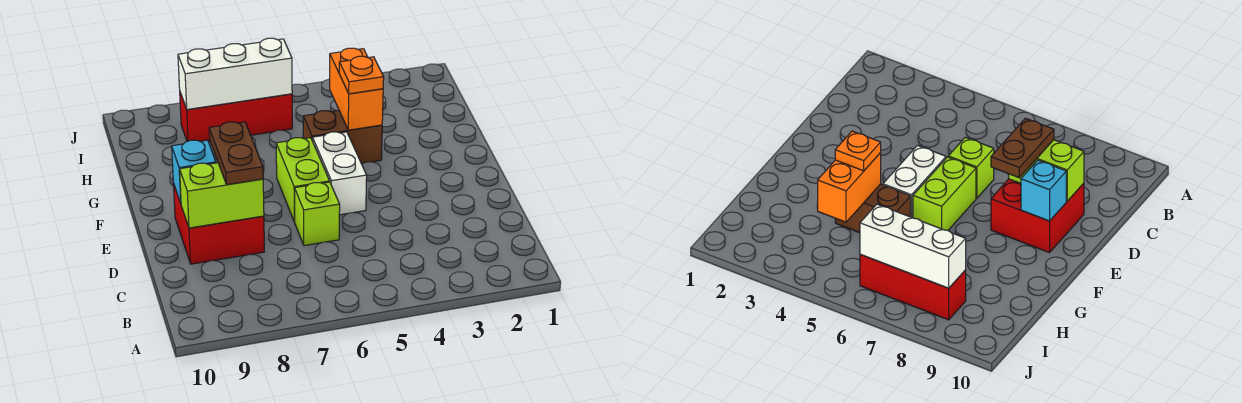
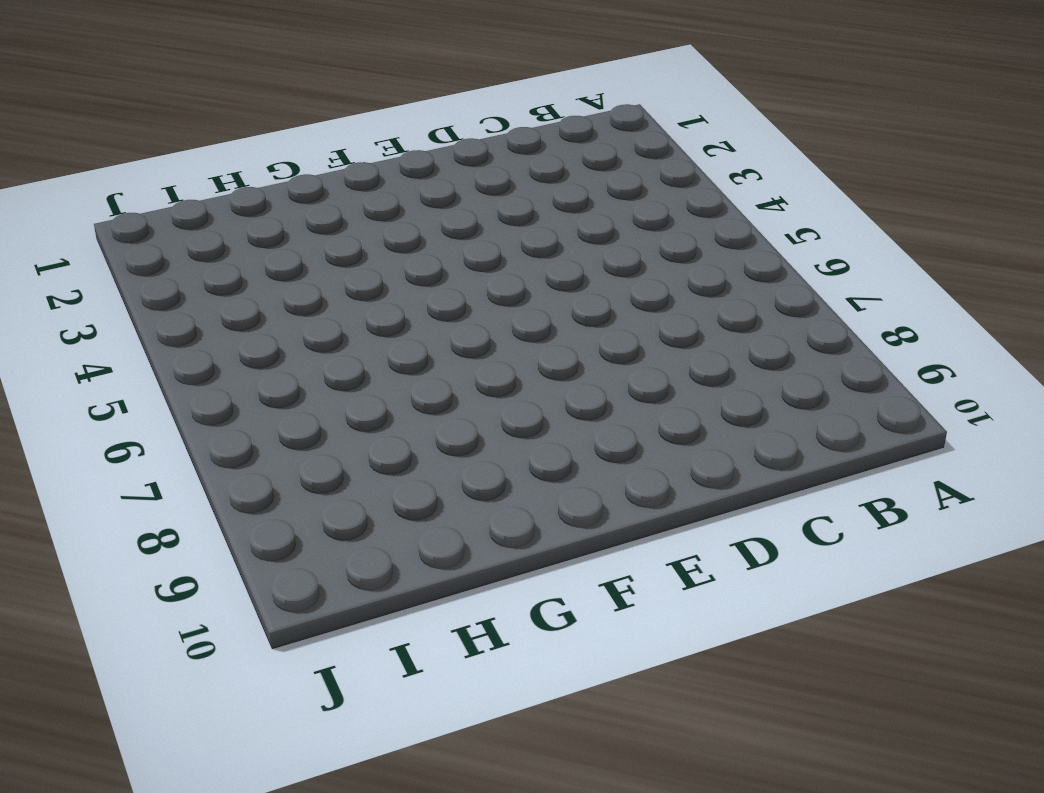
none -> lime 1x1 brick [295,182,340,246]
none -> red 2x2 brick [173,183,264,264]
none -> white 1x2 brick [313,132,367,215]

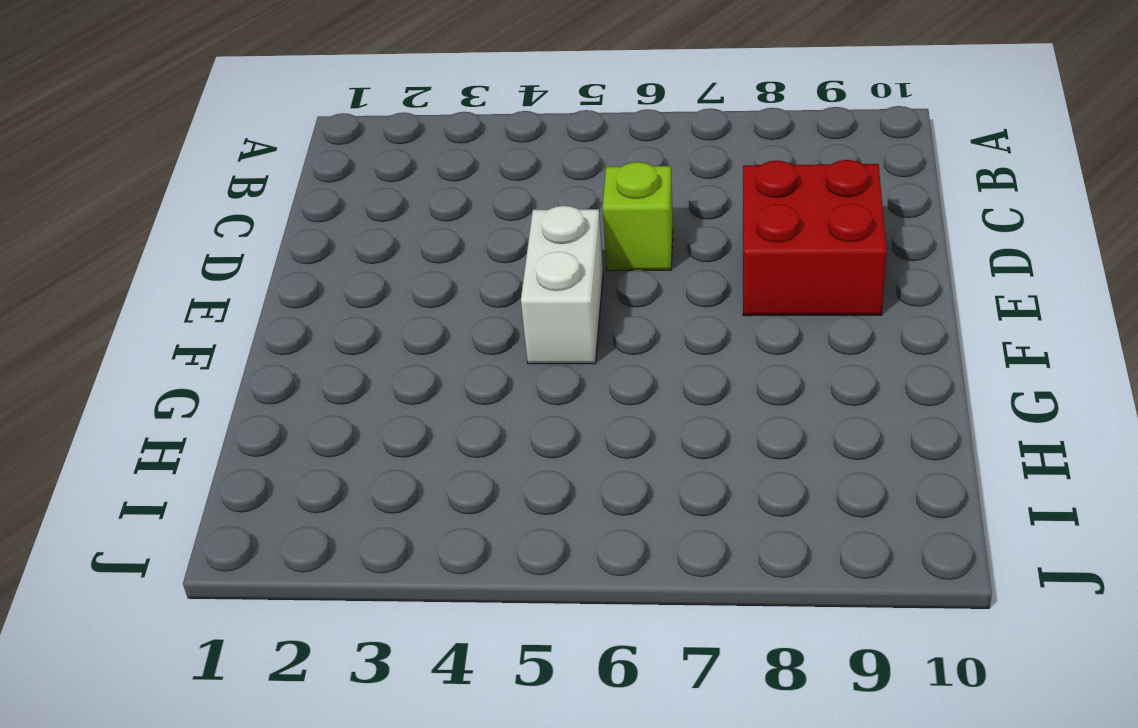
none -> lime 1x2 brick [276,138,330,222]
none -> brown 1x2 brick [303,110,382,164]
none -> red 1x3 brick [180,93,292,141]

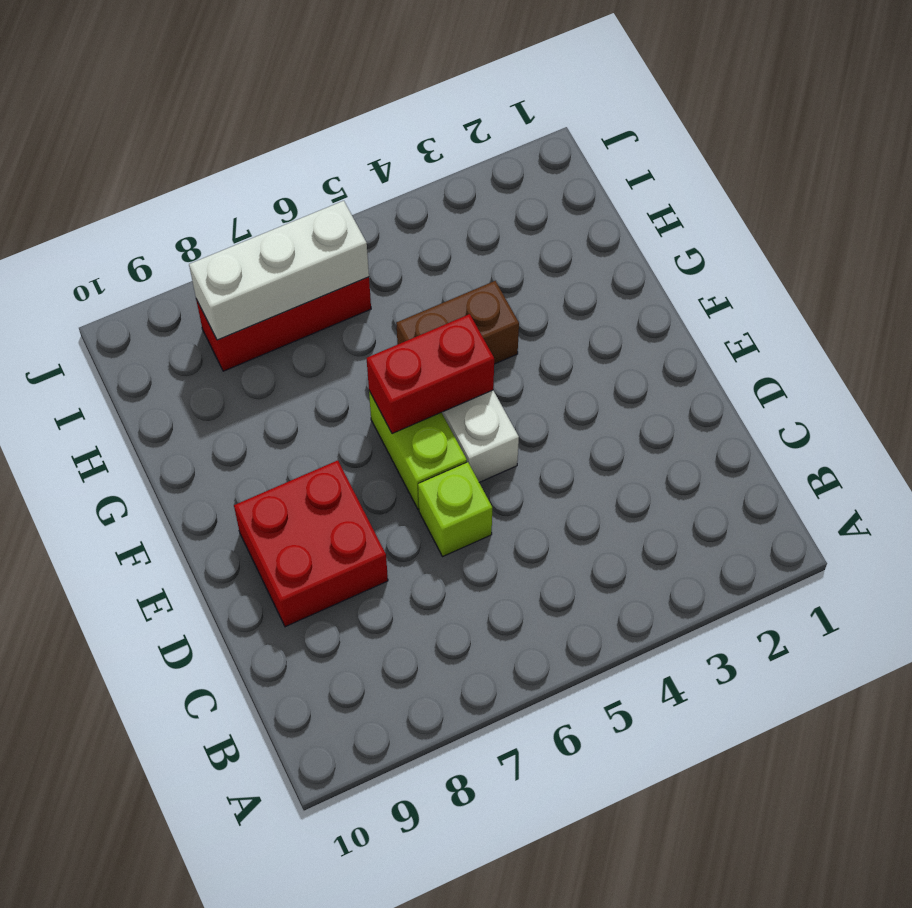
red 1x2 brick [367,314,494,434] -> none
none -> lime 1x2 brick [180,163,264,228]
none -> cyan 1x1 brick [172,140,216,203]
none -> orange 1x2 brick [330,48,383,130]

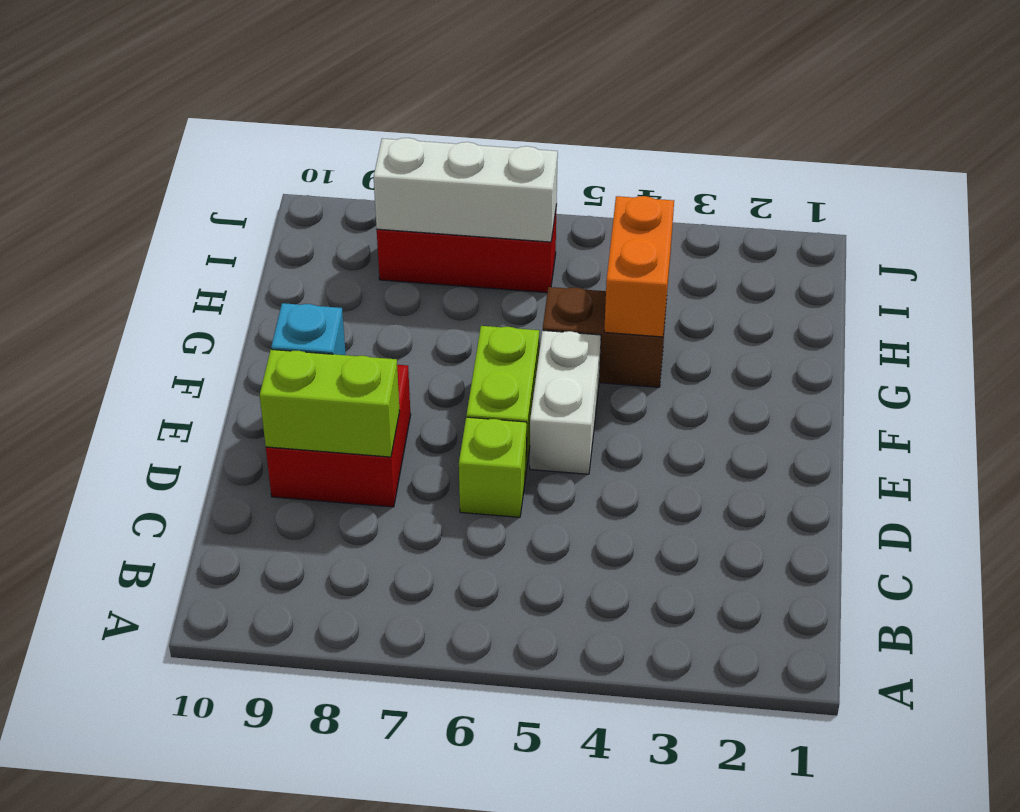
none -> brown 1x2 plate [209,122,263,185]
none -> orange 1x1 plate [339,56,384,94]

